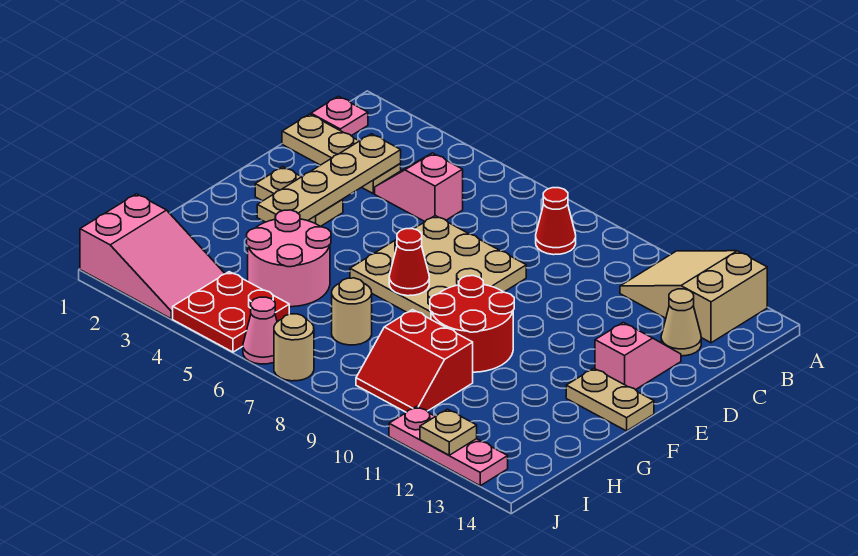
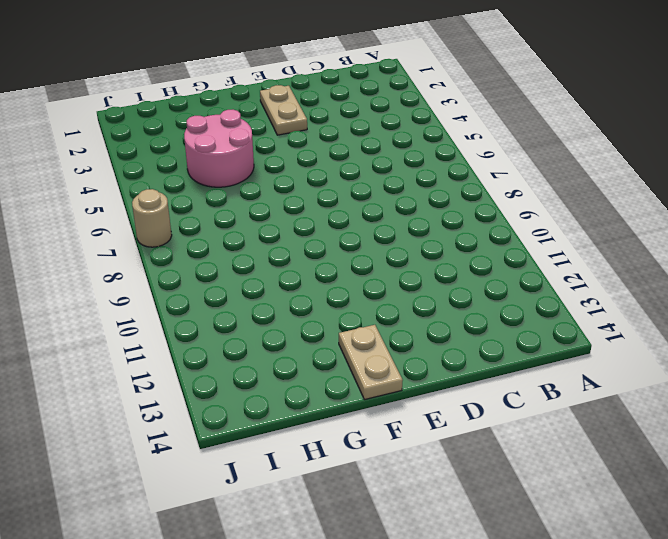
none -> tan 2x3 slope [620,251,767,343]
none -> pink 1x1 plate [311,96,368,136]
none -> red 1x1 cone [536,188,576,255]

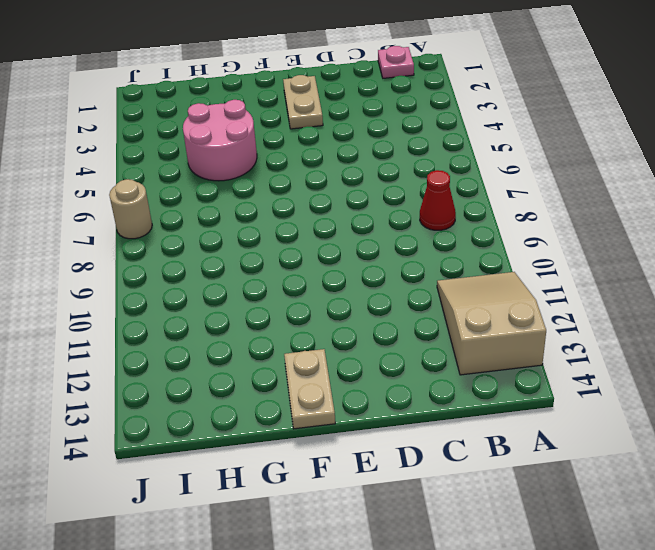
none -> tan 1x3 plate [282,114,401,193]
none -> pink 1x2 slope [375,153,463,221]
none -> tan 1x1 cone [661,289,701,356]

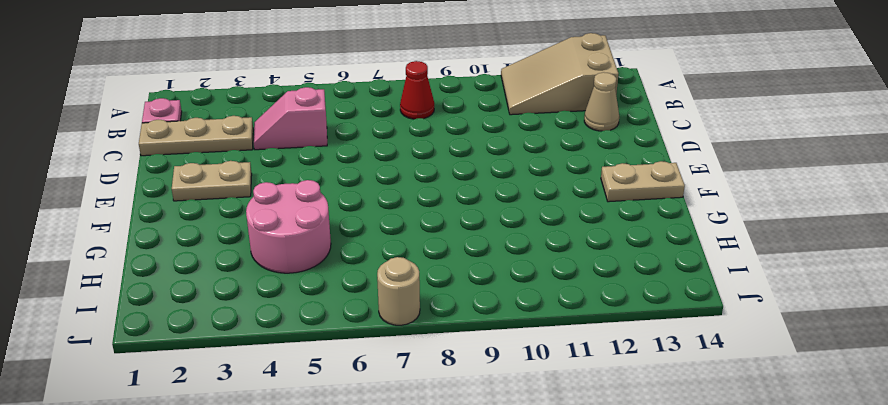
none -> tan 3x3 plate [350,216,526,319]
none -> pink 1x2 slope [595,322,681,390]
none -> red 2x2 round brick [430,276,514,372]

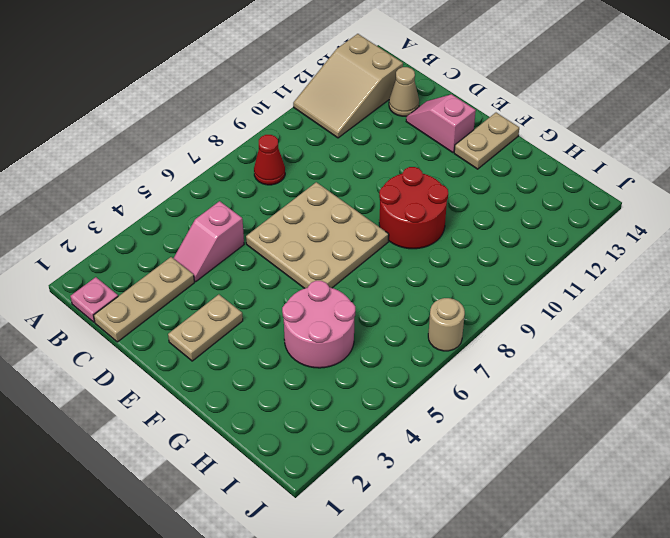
none -> tan 1x1 round brick [332,278,372,345]
none -> red 2x2 slope [356,310,473,412]
none -> pink 2x3 slope [80,194,225,319]

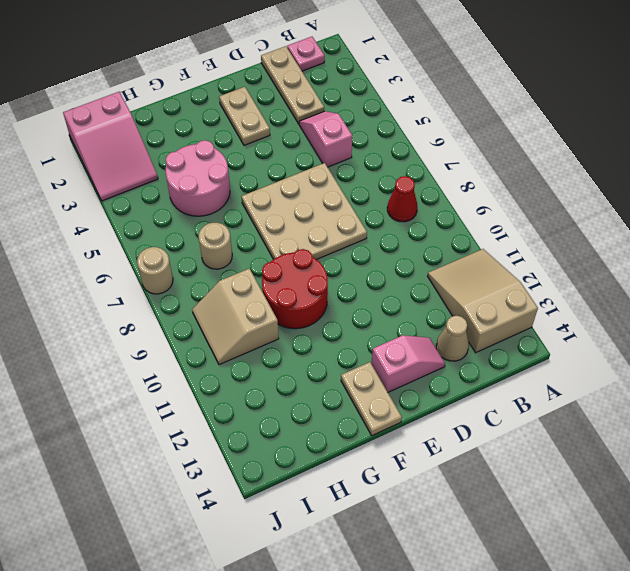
tan 2x2 slope [192,269,279,365] -> red 2x2 slope [356,310,473,412]
none -> red 2x2 plate [173,272,289,352]
none -> pink 1x1 cone [243,297,277,364]
none -> pink 1x3 plate [389,406,508,486]

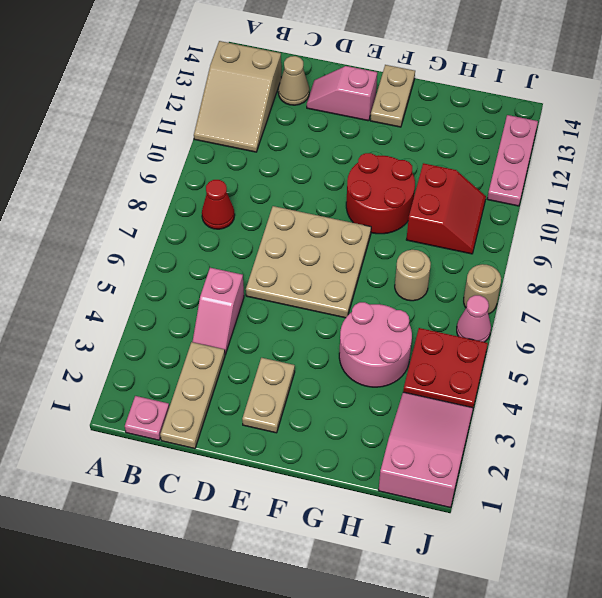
none -> tan 1x4 plate [257,134,401,222]
none -> red 1x1 cone [389,229,429,296]
none -> tan 1x1 plate [420,409,477,455]

